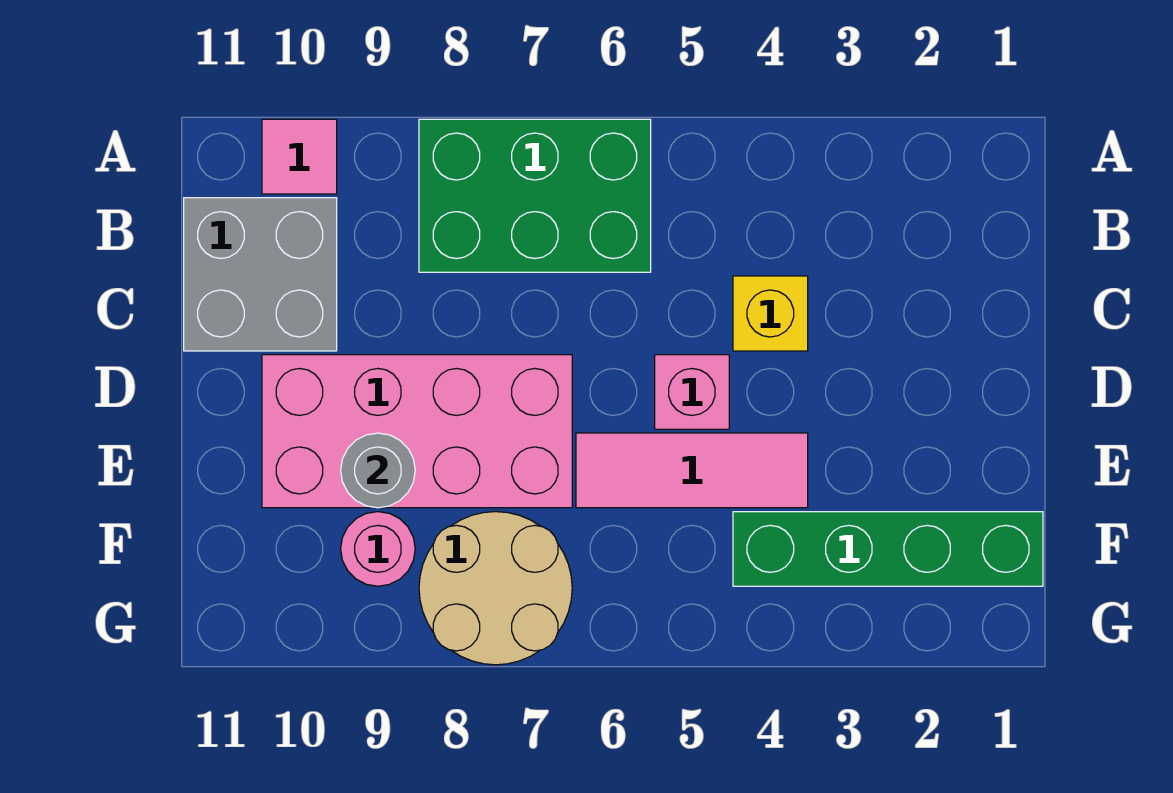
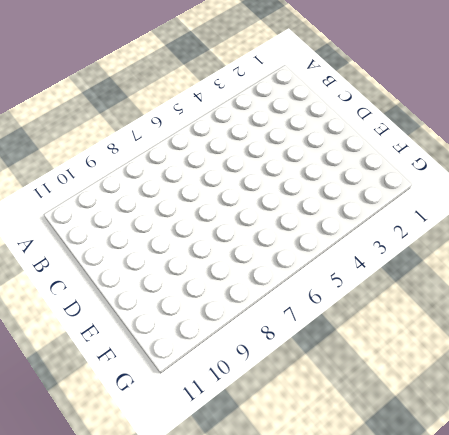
none -> green 2x3 brick [419,119,651,272]
none -> pink 1x1 tile [262,119,337,194]

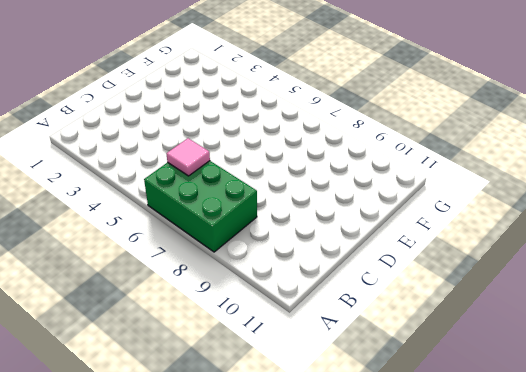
pink 1x1 tile [166,138,210,176] -> pink 1x1 tile moved to [262,119,337,194]
none -> grey 2x2 brick [184,198,337,351]
none -> yellow 1x1 brick [733,276,808,351]

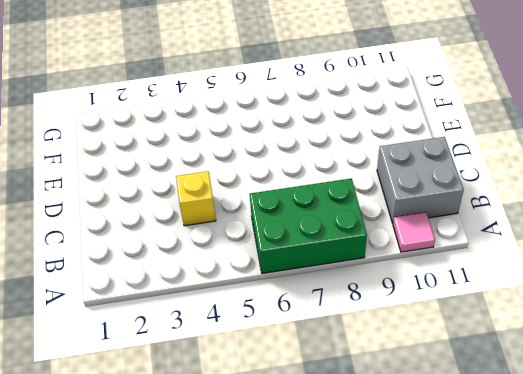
none -> pink 1x1 brick [655,355,729,429]
none -> pink 2x4 brick [262,355,572,508]

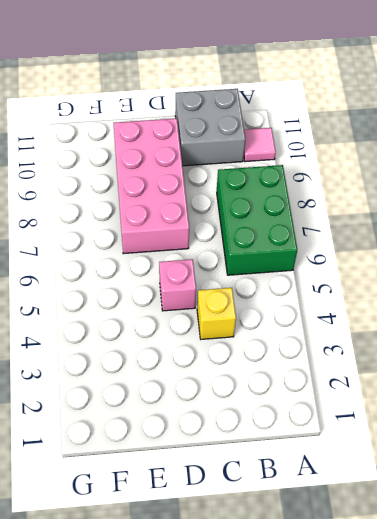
none -> pink 1x3 tile [576,433,808,508]
none -> green 1x4 brick [733,512,1043,586]

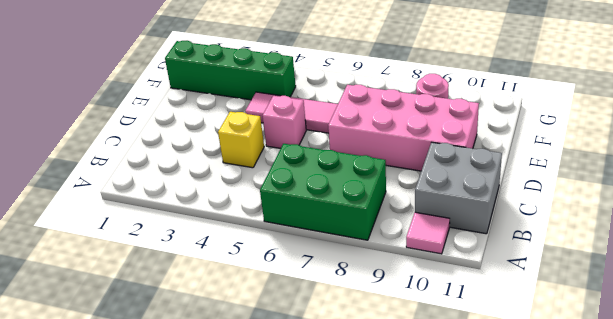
none -> tan 2x2 round brick [419,512,572,665]
none -> grey 1x1 round brick [341,433,415,508]

